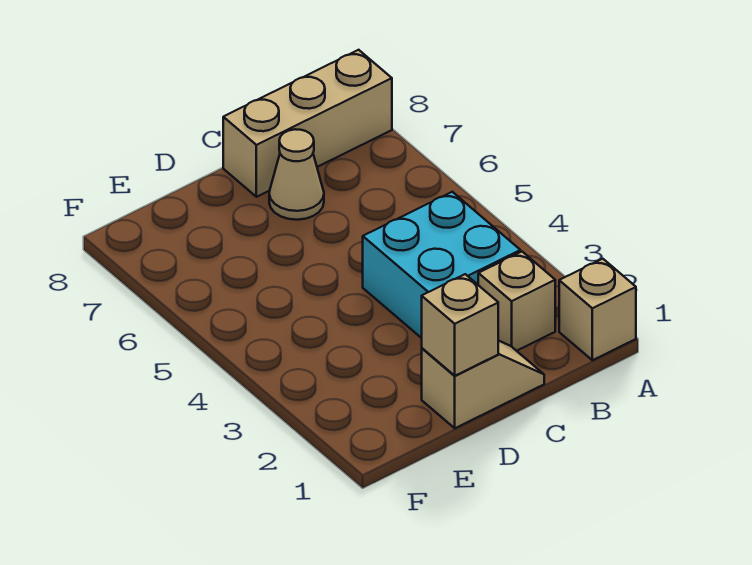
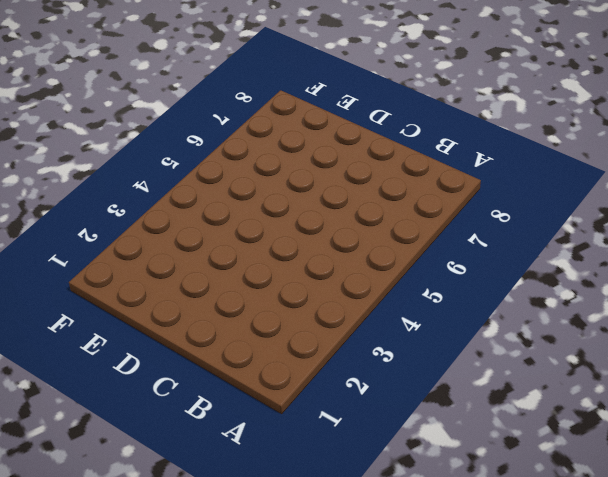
none -> tan 1x1 brick [559,259,636,360]
none -> tan 1x3 brick [223,50,392,197]

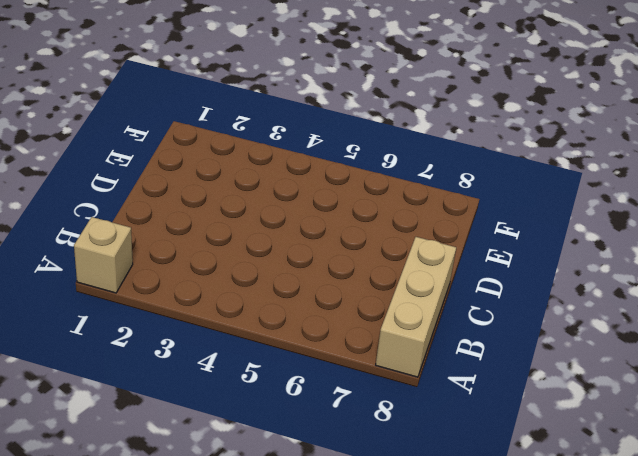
none -> tan 1x1 brick [478,252,555,351]
none -> cyan 2x2 brick [363,192,520,338]

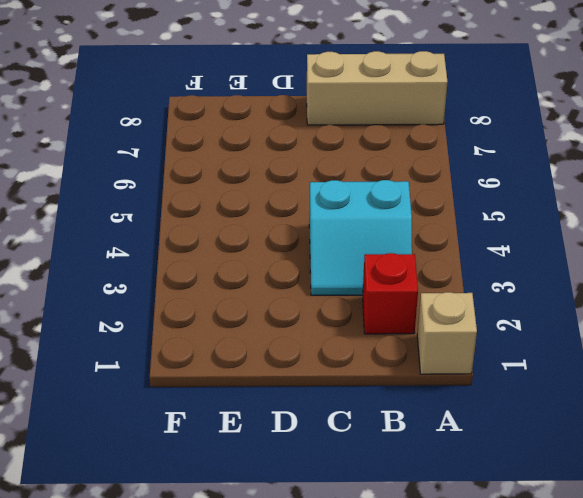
red 1x1 brick [363,253,418,334] -> tan 1x1 brick [478,252,555,351]
cyan 2x2 slope [309,180,412,295] -> cyan 2x2 brick [363,192,520,338]
none -> tan 1x2 slope [422,341,544,428]
none -> tan 1x1 cone [269,129,324,220]

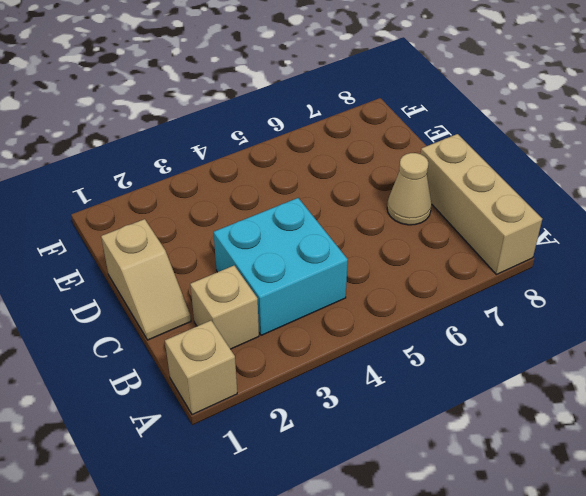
none -> tan 1x1 brick [422,274,498,376]

